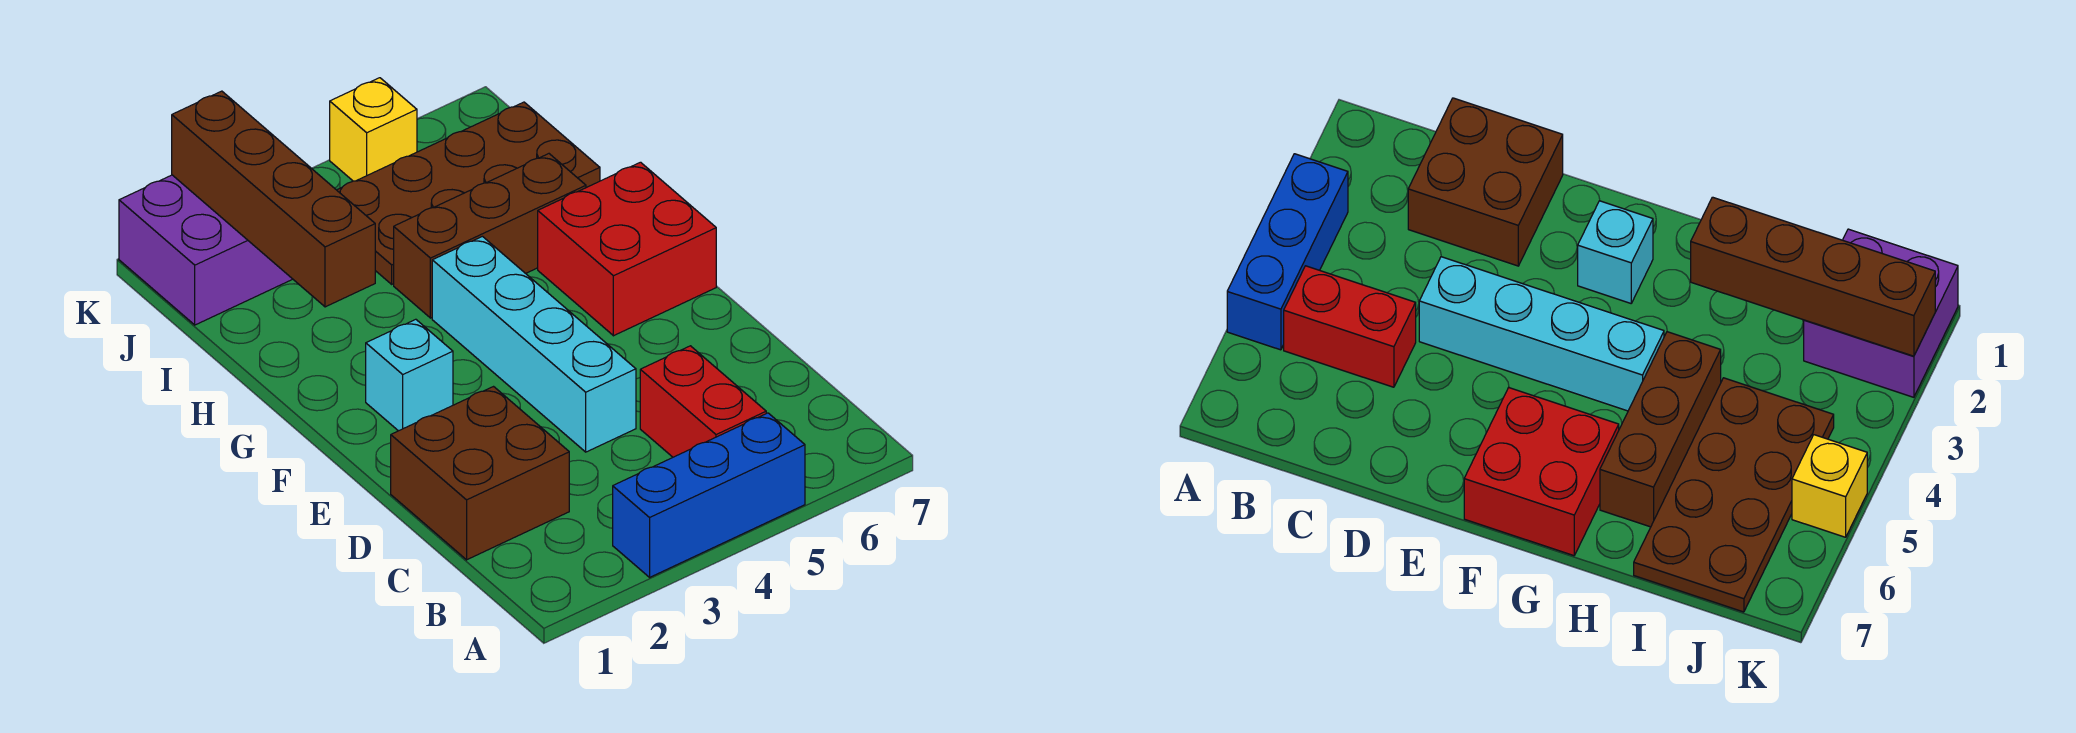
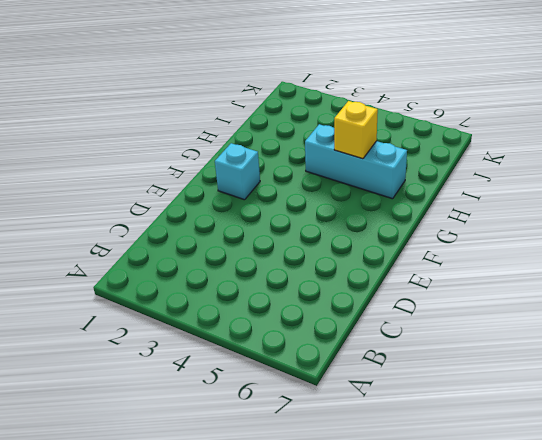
cyan 1x3 brick [305,124,407,199] -> brown 1x3 brick [394,154,586,318]
yellow 1x1 brick [334,101,378,159] -> yellow 1x1 brick moved to [330,78,417,181]
none -> blue 1x3 brick [613,413,805,577]
none -> red 1x2 brick [640,346,766,457]

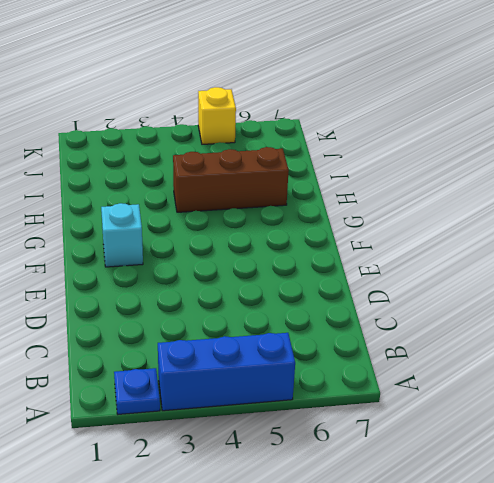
blue 1x1 plate [114,368,160,414] -> none
none -> red 1x2 brick [640,346,766,457]
none -> brown 2x2 brick [391,387,569,560]

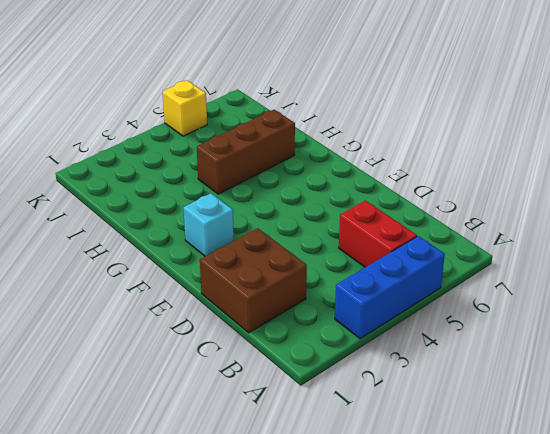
none -> cyan 1x4 brick [432,236,636,452]
none -> red 2x2 brick [538,162,716,336]

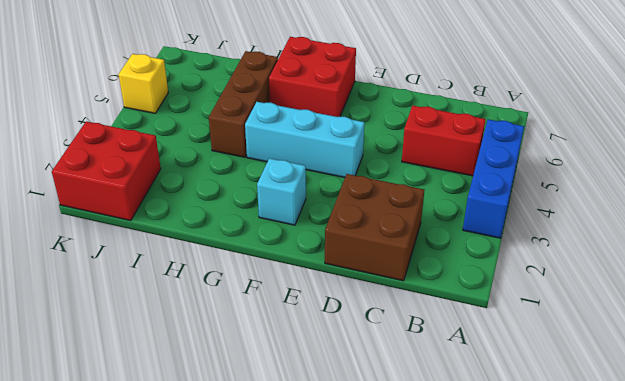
cyan 1x3 brick [245,102,365,177] -> cyan 1x4 brick [432,236,636,452]
red 2x2 brick [52,122,161,221] -> purple 2x2 brick [119,175,292,325]
none -> brown 2x4 plate [337,102,600,284]
none -> brown 1x4 brick [172,91,375,307]

